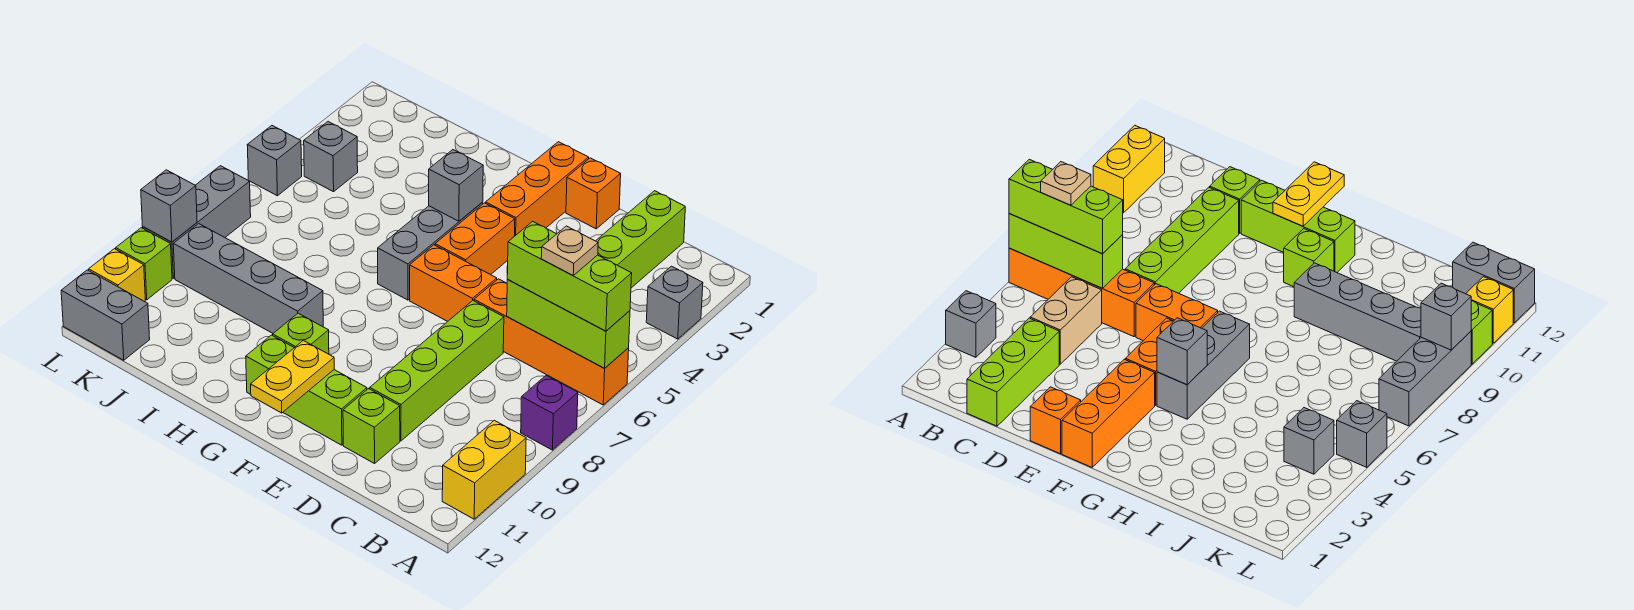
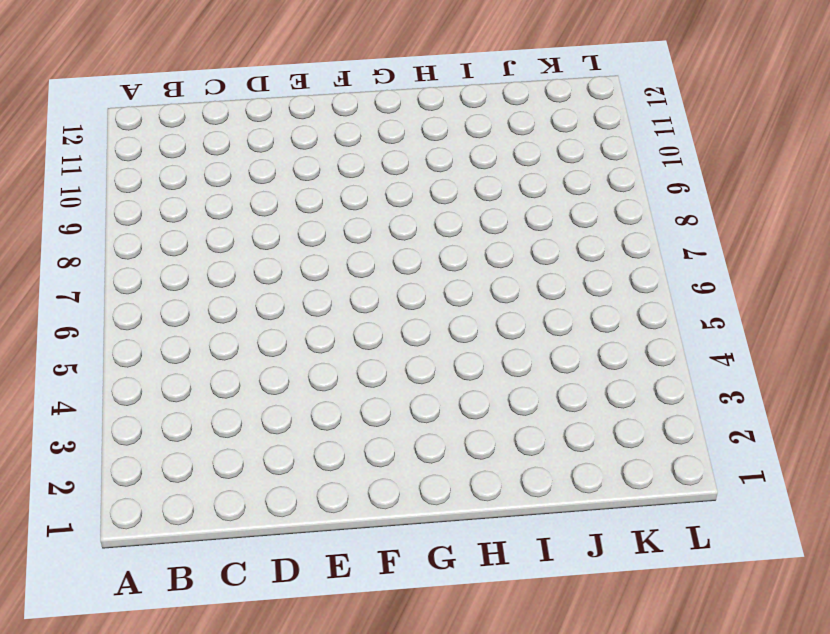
none -> grey 1x1 brick [646,266,703,339]
none -> orange 1x4 brick [474,279,629,405]
none -> purple 1x1 brick [521,375,578,450]

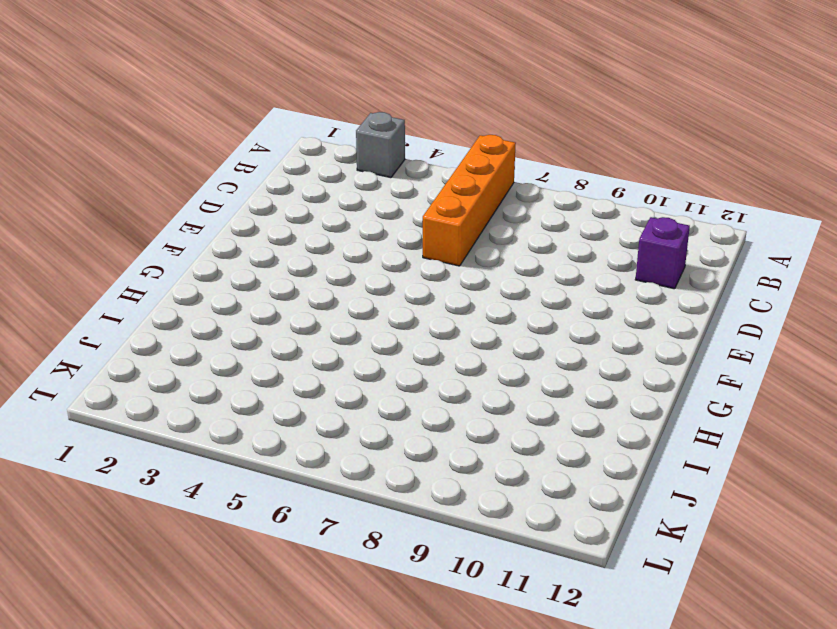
purple 1x1 brick [635,217,690,289] -> purple 1x1 brick moved to [521,375,578,450]
none -> yellow 1x2 brick [442,420,526,519]
none -> lime 1x3 brick [596,191,685,288]
none -> tan 1x2 brick [1030,277,1102,364]

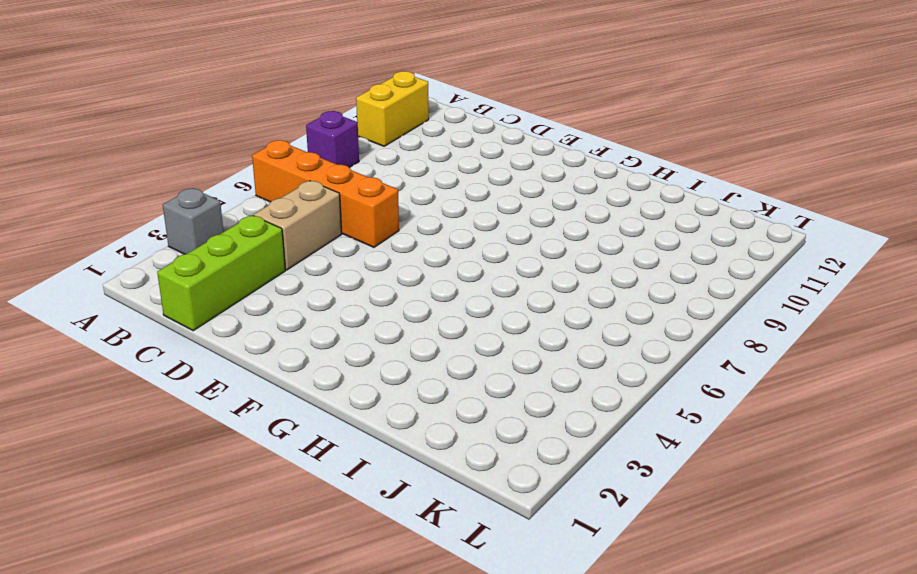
none -> lime 1x4 brick [370,301,504,441]
none -> lime 1x1 brick [343,389,400,464]
none -> orange 1x1 brick [566,158,621,229]

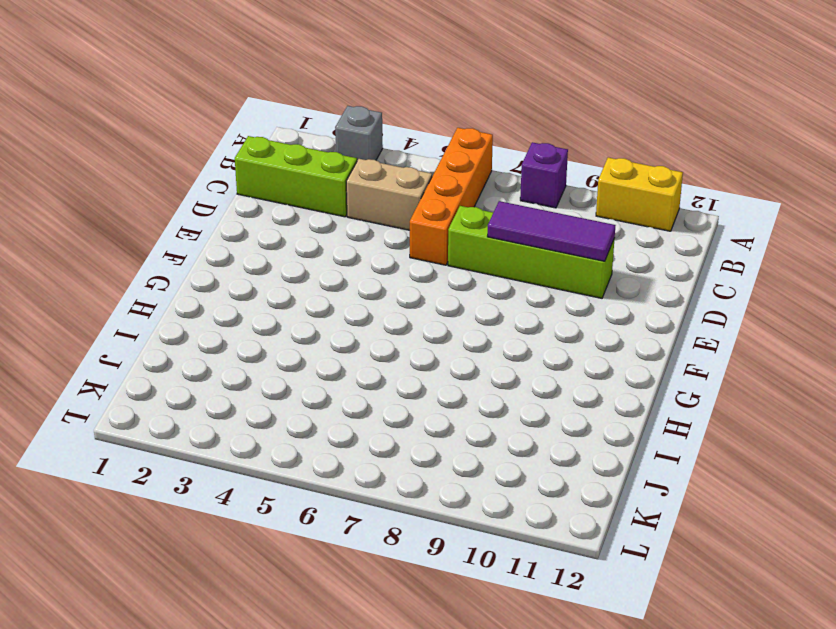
purple 1x3 tile [487,201,615,261] -> none
none -> lime 1x1 brick [343,389,400,464]
none -> orange 1x1 brick [566,158,621,229]
none -> orange 1x2 brick [410,245,497,321]

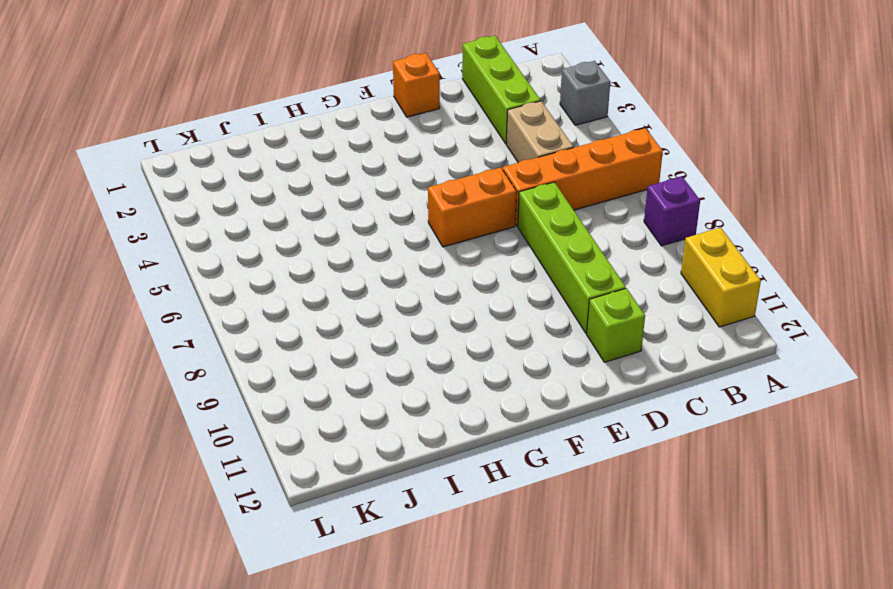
none -> lime 1x3 brick [246,335,367,445]
none -> orange 1x3 brick [486,142,589,236]
none -> orange 1x2 brick [435,203,515,275]

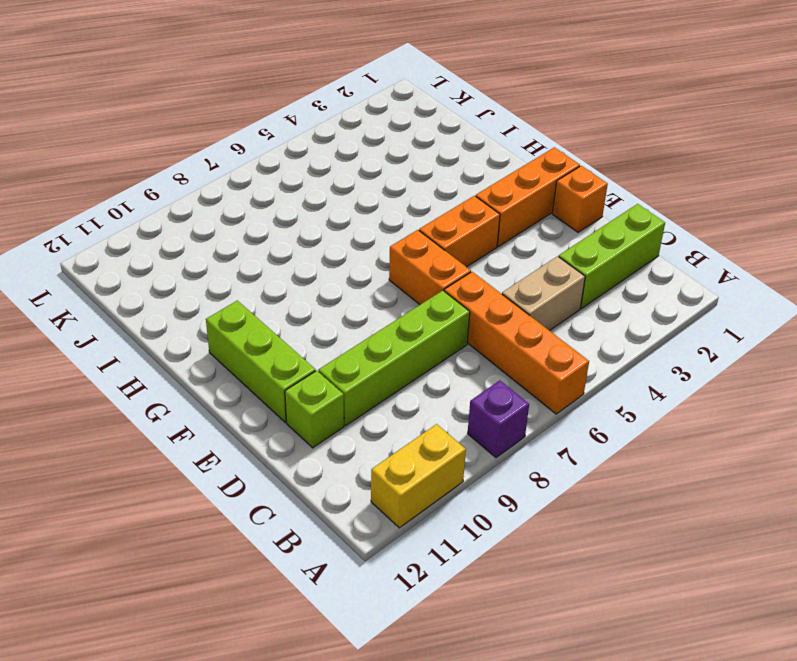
none -> grey 1x1 brick [646,266,703,339]
none -> grey 1x3 brick [378,202,483,300]
none -> lime 1x1 brick [273,313,329,354]

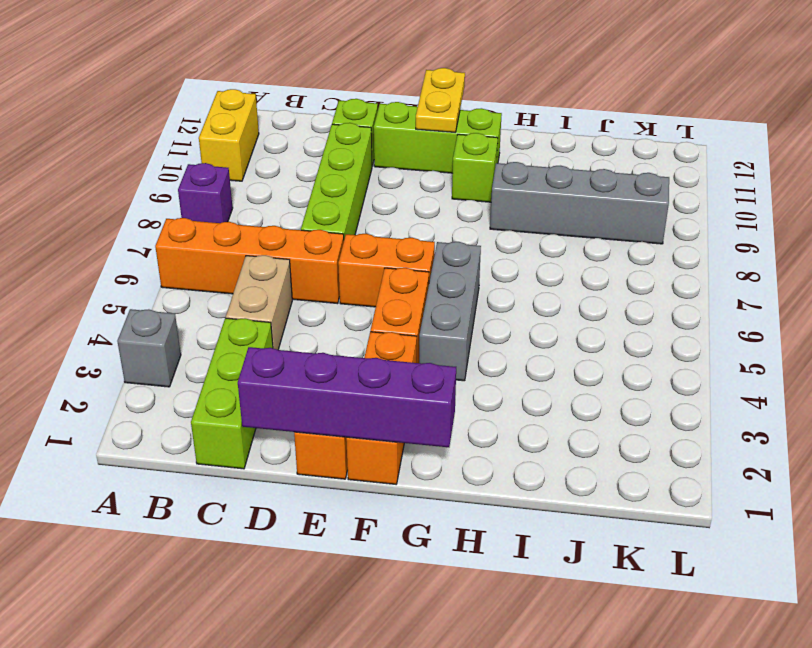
purple 1x4 brick [238,347,456,447] -> none
none -> grey 1x1 brick [304,122,358,192]
none -> grey 1x2 brick [61,270,150,360]
none -> grey 1x1 brick [247,126,302,196]

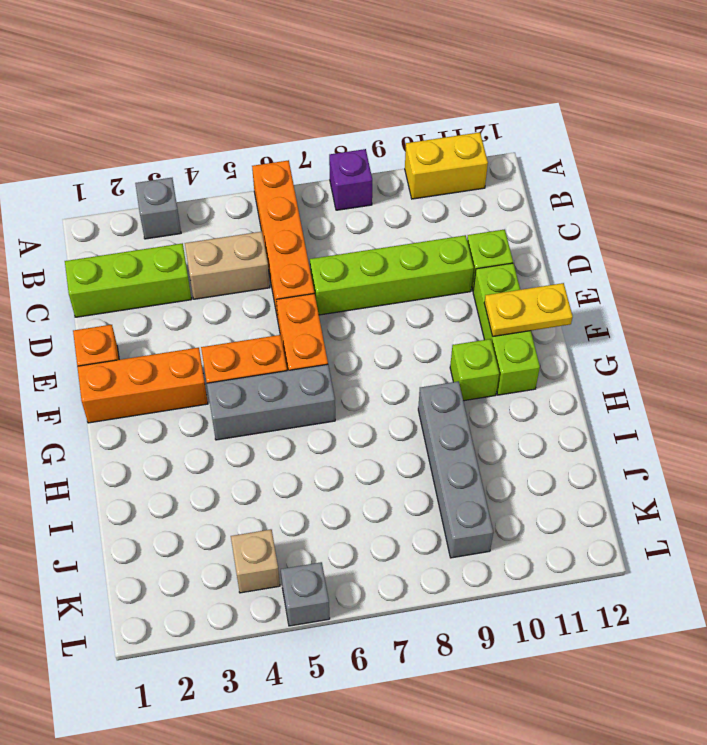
tan 1x1 brick [231,529,280,593] -> grey 1x1 brick [304,122,358,192]
none -> grey 1x2 brick [61,270,150,360]
none -> grey 1x3 brick [143,166,251,278]
none -> lime 1x1 brick [116,228,172,300]

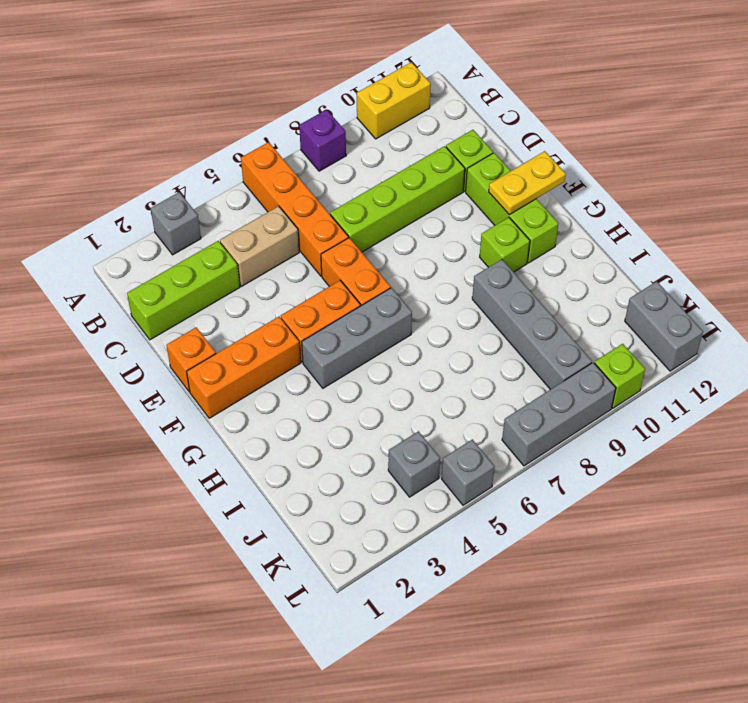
none -> yellow 1x1 brick [89,249,145,302]
none -> lime 1x3 brick [507,280,630,368]
none -> grey 1x1 brick [429,150,483,221]

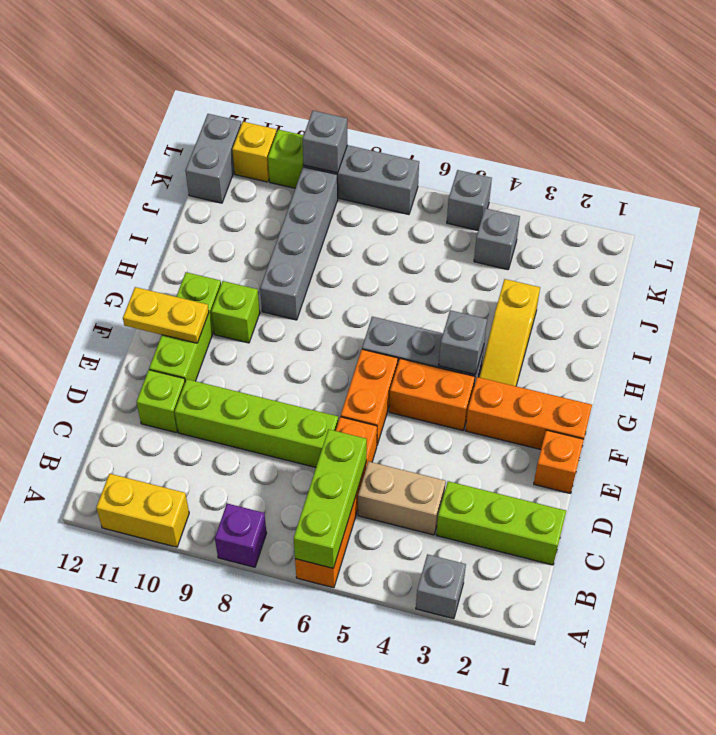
yellow 1x3 slope [479,279,540,386] -> none
none -> lime 1x3 brick [507,221,632,331]
none -> tan 1x1 plate [541,226,598,275]

